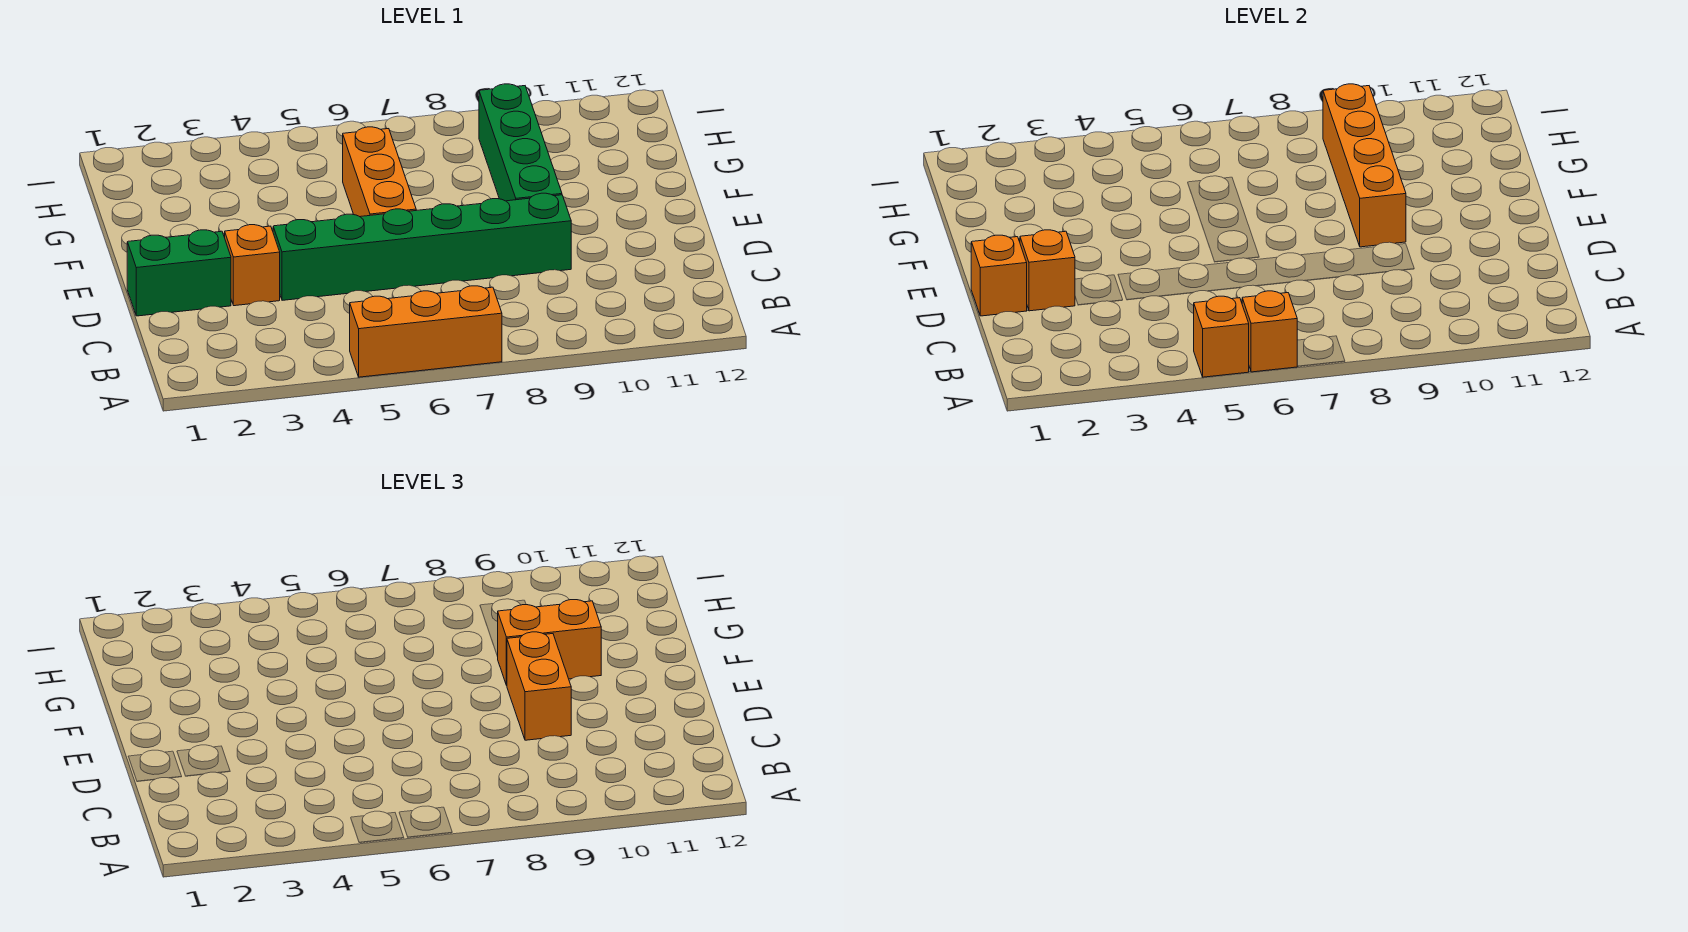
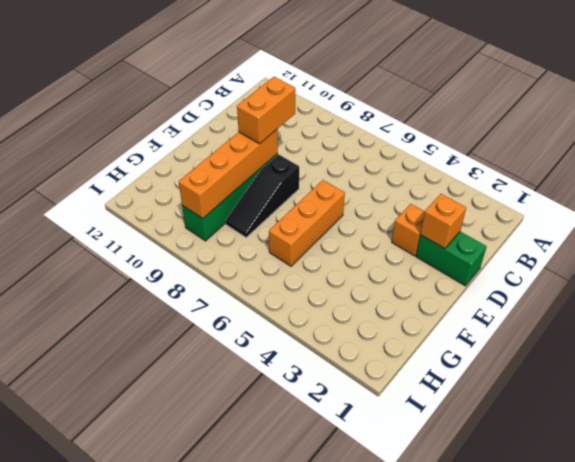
black 1x3 slope [226,154,299,237] -> none
none -> orange 1x3 brick [350,286,502,377]
none -> green 1x6 brick [273,193,571,300]
none -> orange 1x1 brick [1194,296,1249,377]

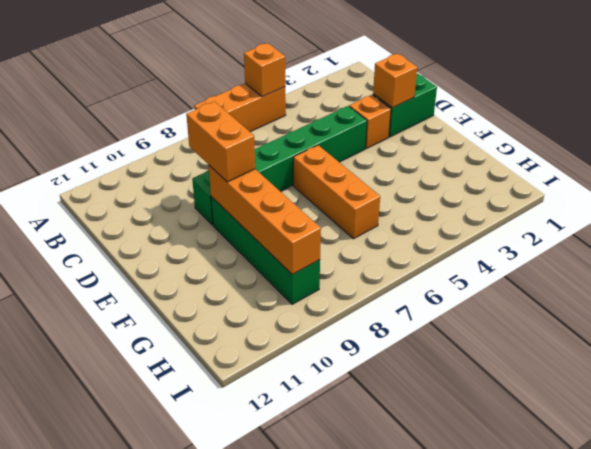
none -> orange 1x1 brick [1242,291,1298,372]
none -> orange 1x1 brick [971,235,1027,316]
none -> orange 1x2 brick [497,600,601,685]

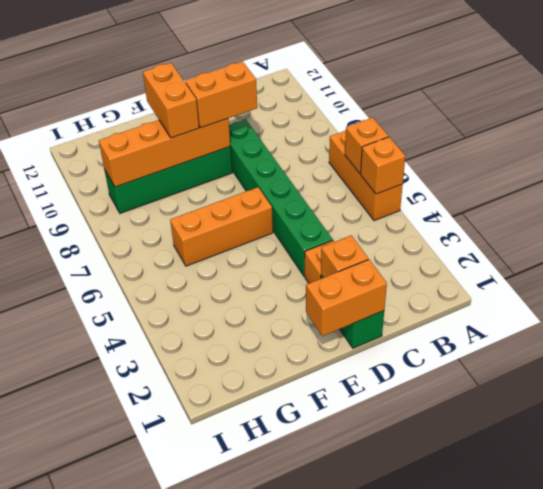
orange 1x2 brick [306,259,387,336] -> orange 1x1 brick [971,235,1027,316]

